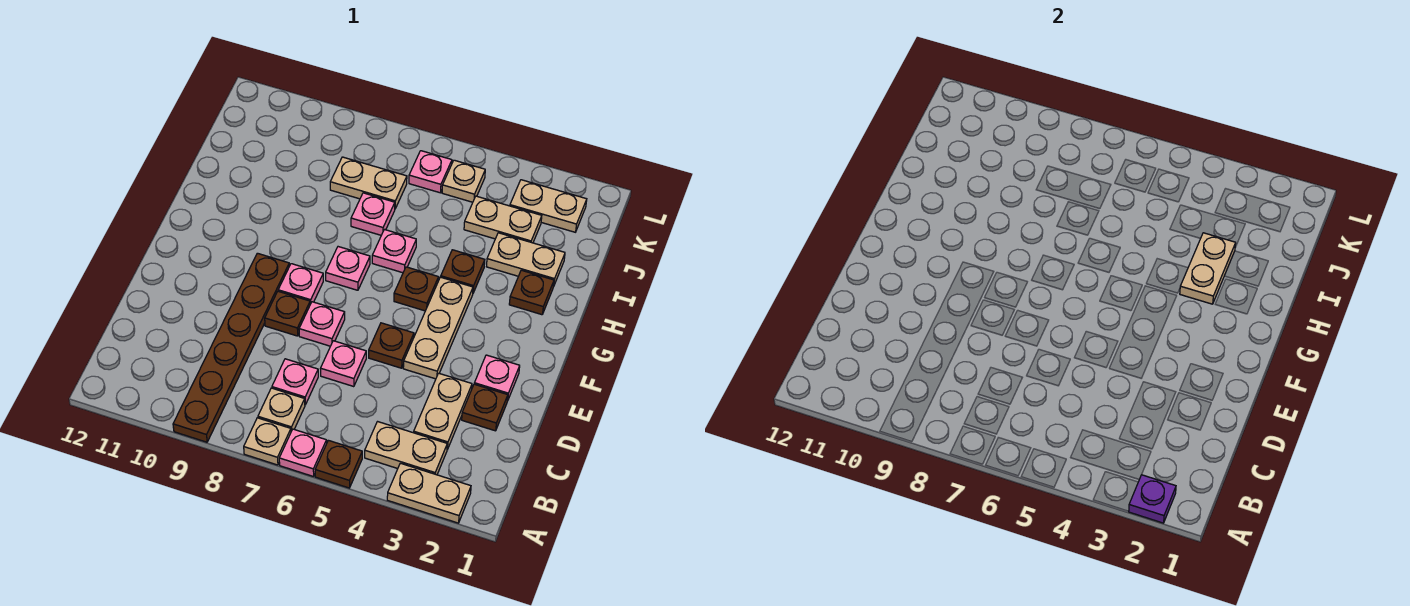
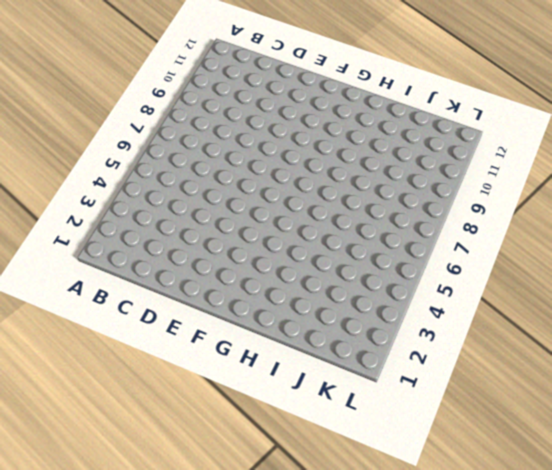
none -> tan 1x2 plate [387,463,471,523]
none -> brown 1x1 plate [315,440,362,488]
none -> pink 1x1 plate [279,429,327,477]
none -> tan 1x1 plate [244,418,291,465]

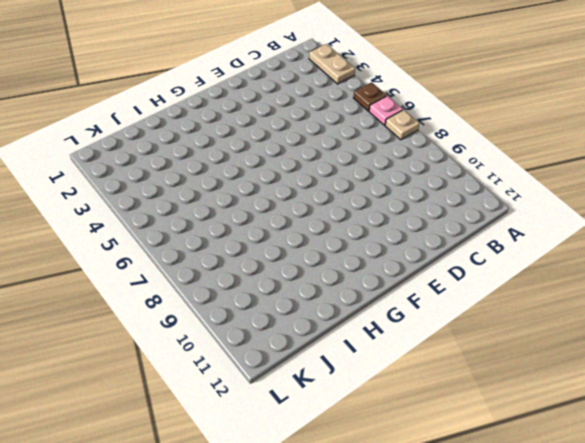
none -> brown 1x6 plate [173,253,289,442]
none -> tan 1x2 plate [365,422,447,475]
none -> tan 1x1 plate [258,388,305,431]
none -> tan 1x2 plate [414,373,472,450]

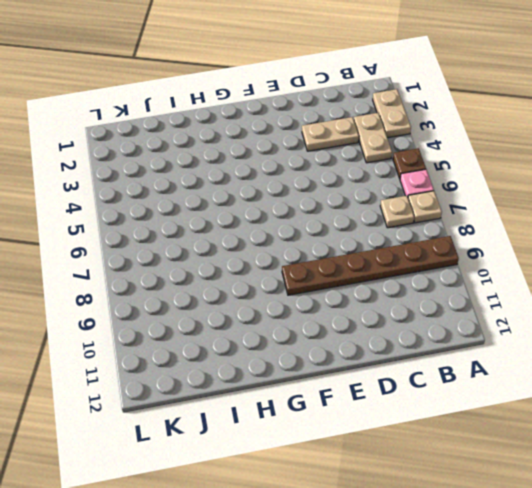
none -> pink 1x1 plate [272,359,318,405]
none -> brown 1x1 plate [462,384,508,431]
none -> pink 1x1 plate [320,341,366,387]
none -> pink 1x1 plate [474,355,520,401]

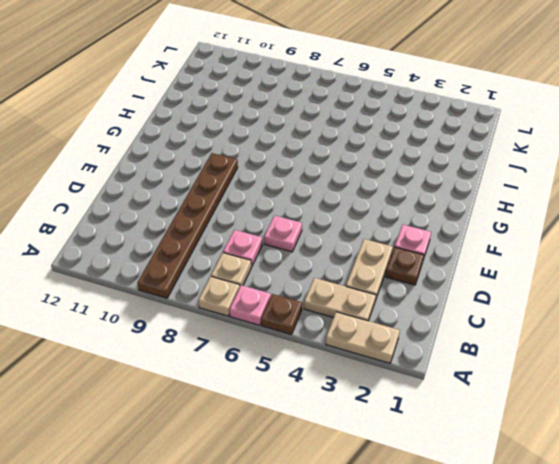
none -> tan 1x3 plate [403,277,473,379]
none -> brown 1x1 plate [369,323,414,368]
none -> pink 1x1 plate [299,302,345,346]
none -> brown 1x1 plate [265,291,310,336]

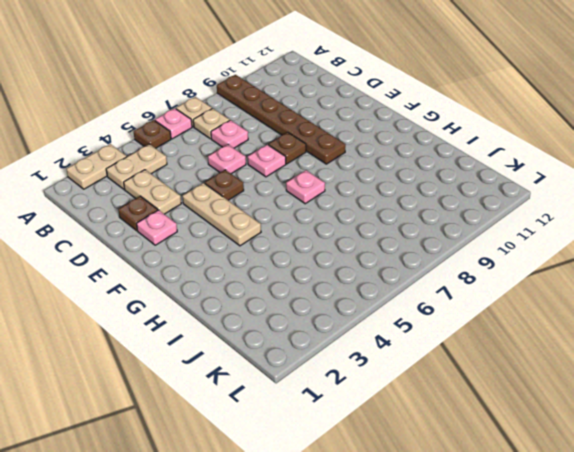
none -> pink 1x1 plate [278,264,323,304]
none -> brown 1x1 plate [394,267,439,311]
none -> brown 1x1 plate [509,270,554,315]
none -> brown 1x1 plate [441,250,485,293]

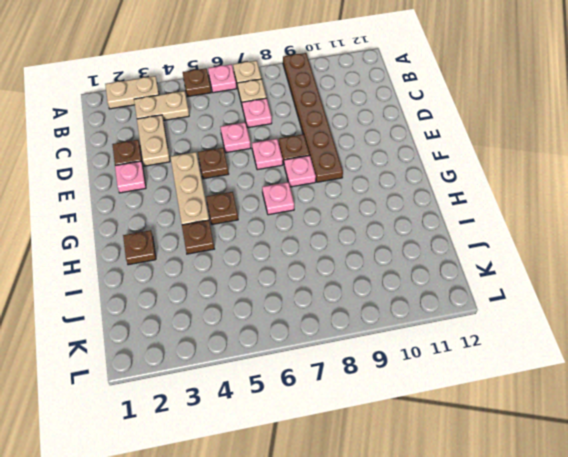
none -> pink 1x1 plate [372,229,416,273]
none -> tan 1x2 plate [486,233,565,287]
none -> pink 1x1 plate [351,193,395,235]
none -> tan 1x2 plate [464,196,542,243]

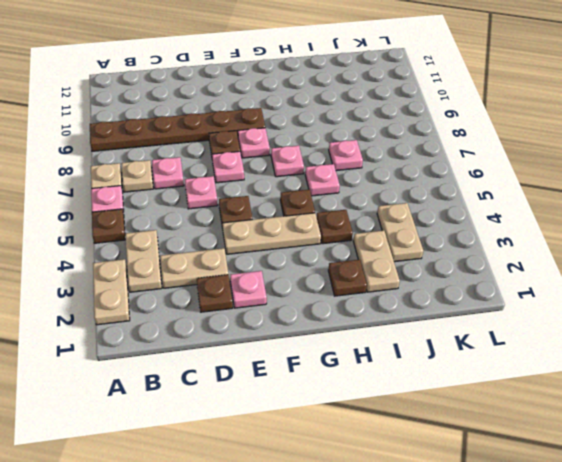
none -> tan 1x2 plate [330,157,407,208]
none -> tan 1x2 plate [510,180,587,232]
none -> tan 1x1 plate [442,160,485,202]
none -> pink 1x1 plate [409,151,452,193]

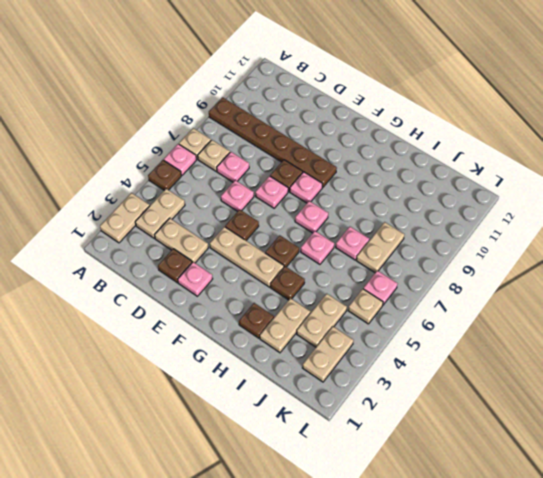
none -> purple 1x1 plate [1129,475,1176,523]
none -> tan 1x2 plate [1180,233,1236,304]

